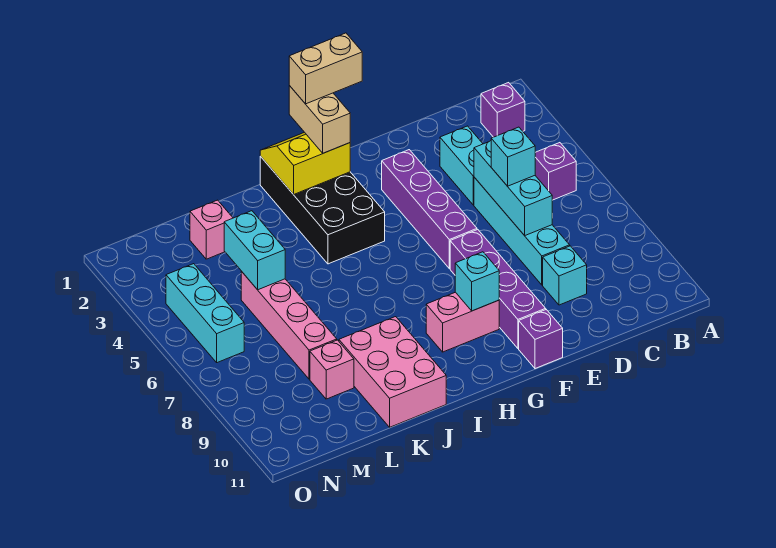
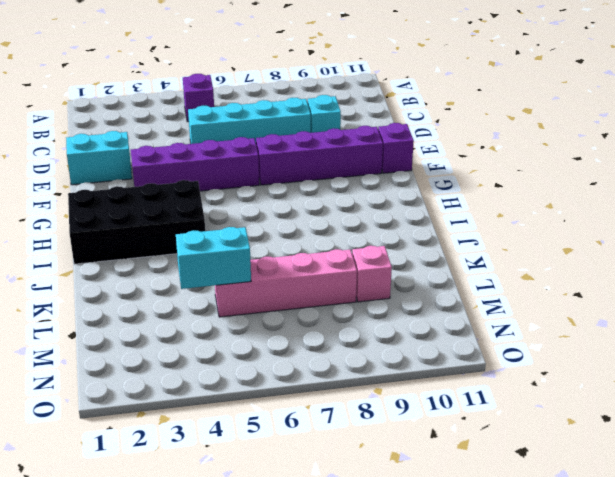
cyan 1x2 brick [66,131,132,185] -> cyan 1x2 brick moved to [440,126,483,205]
none -> purple 1x1 brick [481,83,525,137]
none -> pink 1x2 brick [426,292,499,352]
none -> pink 2x3 brick [339,317,446,427]

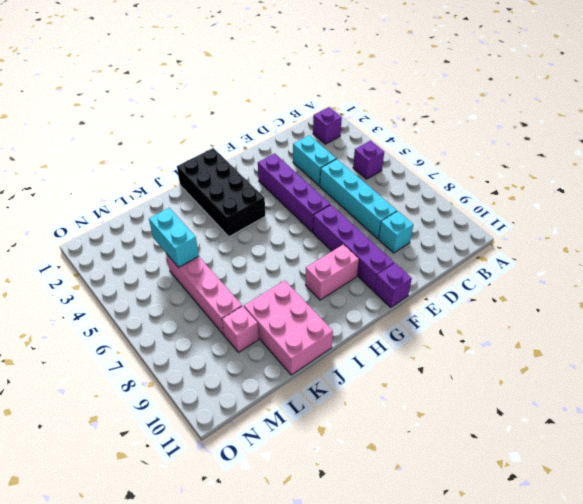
none -> pink 1x1 brick [190,200,233,259]
none -> cyan 1x3 brick [166,264,244,363]
none -> cyan 1x3 brick [474,141,552,236]

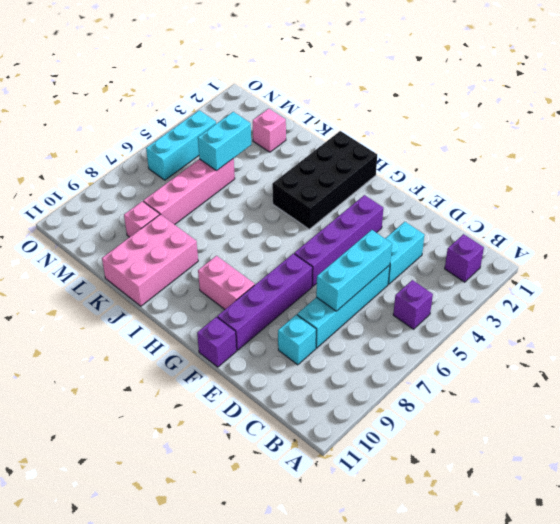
none -> cyan 1x1 brick [455,252,499,311]
none -> yellow 2x2 slope [260,132,350,195]
none -> cyan 1x1 brick [491,127,535,186]

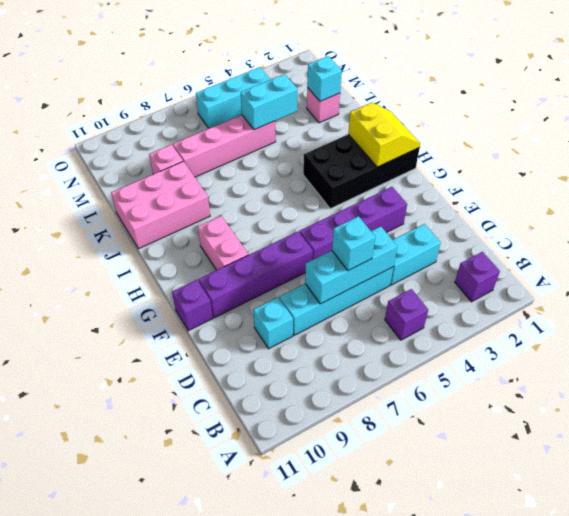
cyan 1x1 brick [307,56,342,101] -> cyan 1x1 brick moved to [455,252,499,311]
none -> tan 1x2 brick [289,86,350,153]
none -> tan 1x2 brick [289,33,362,104]

